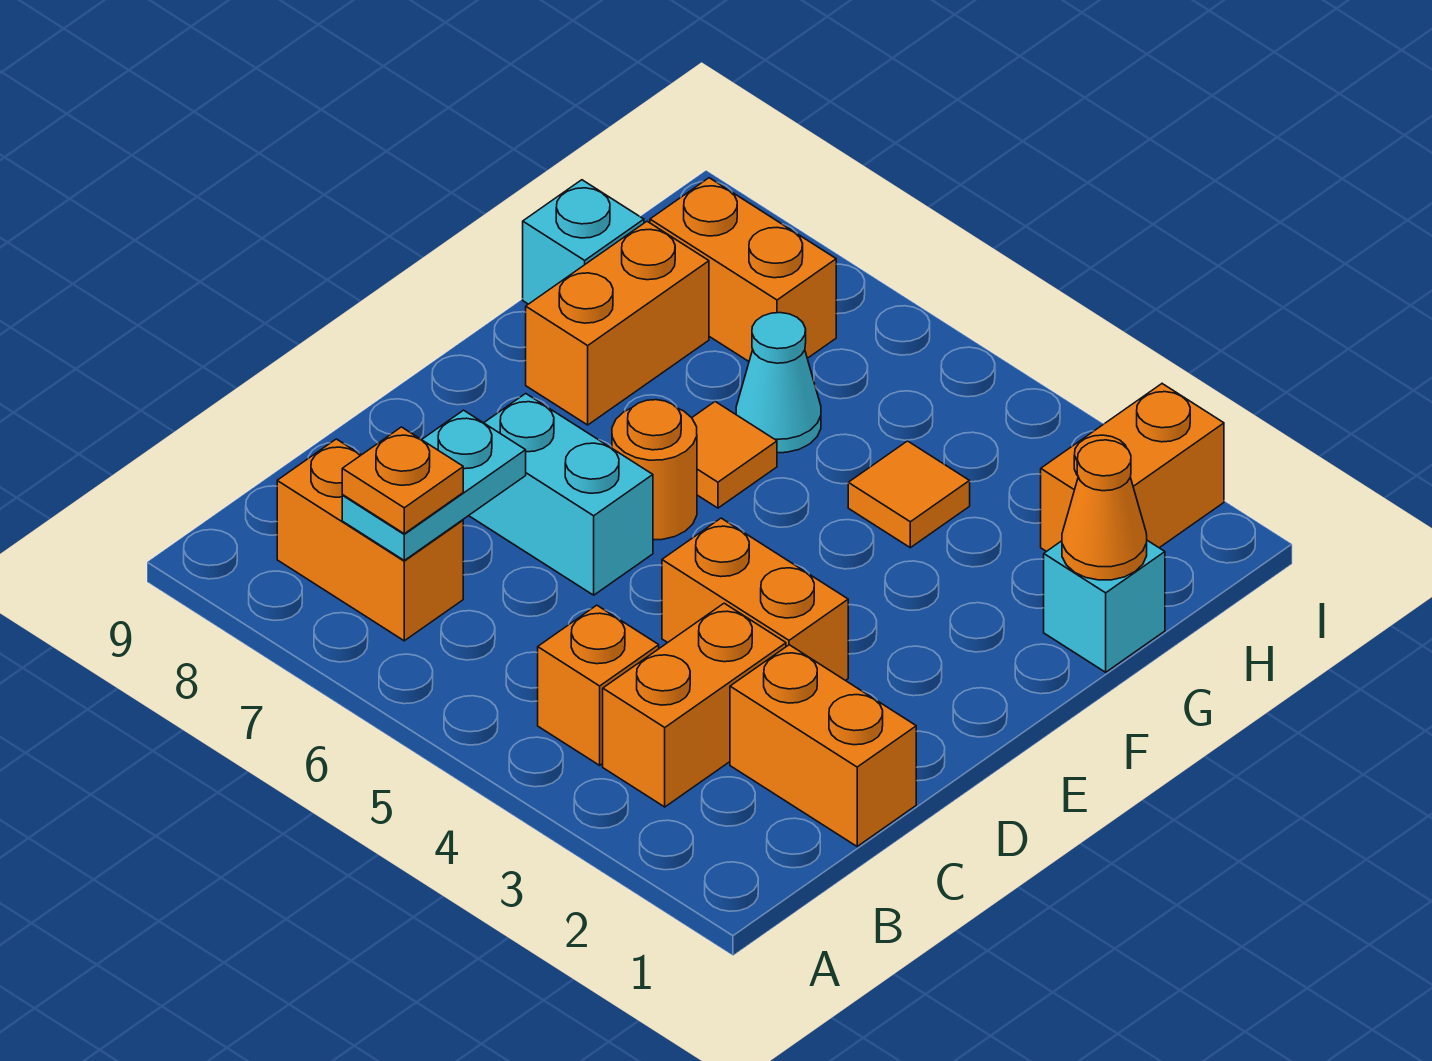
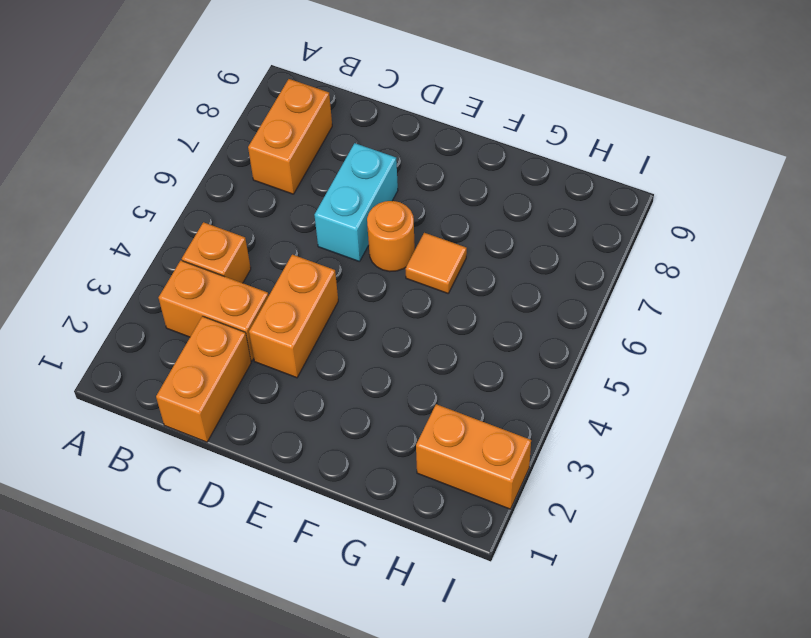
none -> orange 1x2 brick [526,221,709,425]
none -> cyan 1x1 brick [1044,540,1165,672]
none -> orange 1x1 tile [848,441,970,548]

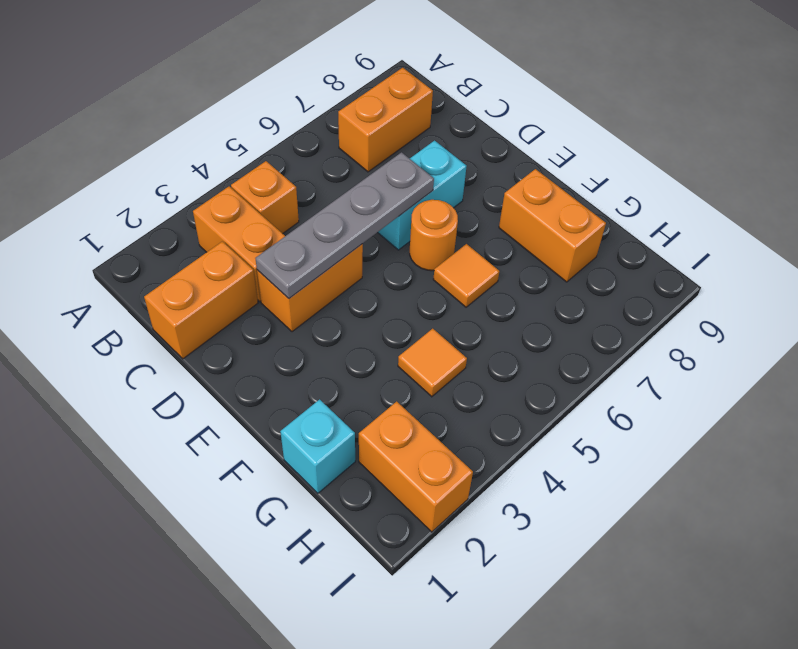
grey 1x4 plate [255,152,434,298] -> none
none -> cyan 1x1 cone [736,313,821,453]
none -> cyan 1x1 brick [523,180,644,304]
none -> orange 1x2 brick [650,178,836,361]

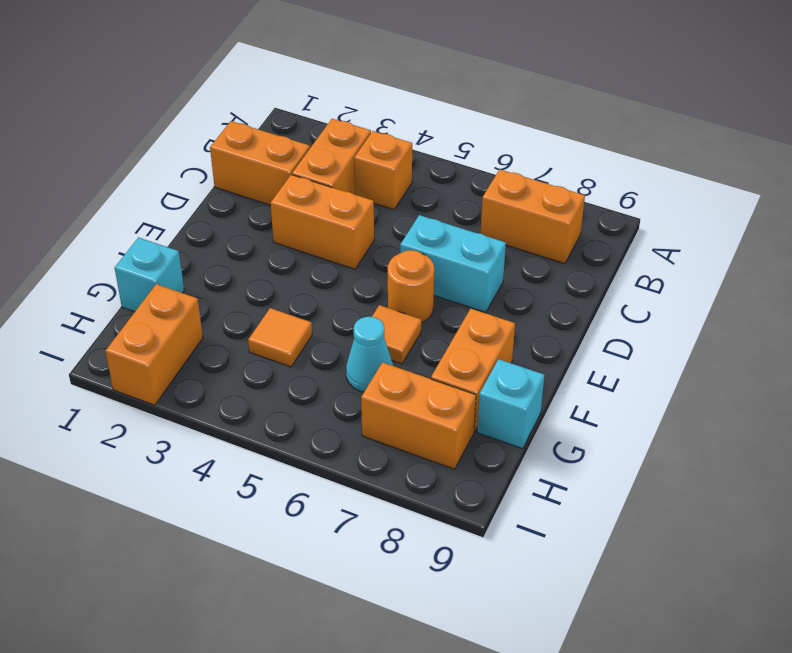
none -> cyan 1x2 plate [342,410,526,560]
none -> orange 1x1 cone [1062,440,1147,580]
none -> orange 1x1 plate [342,427,463,534]

